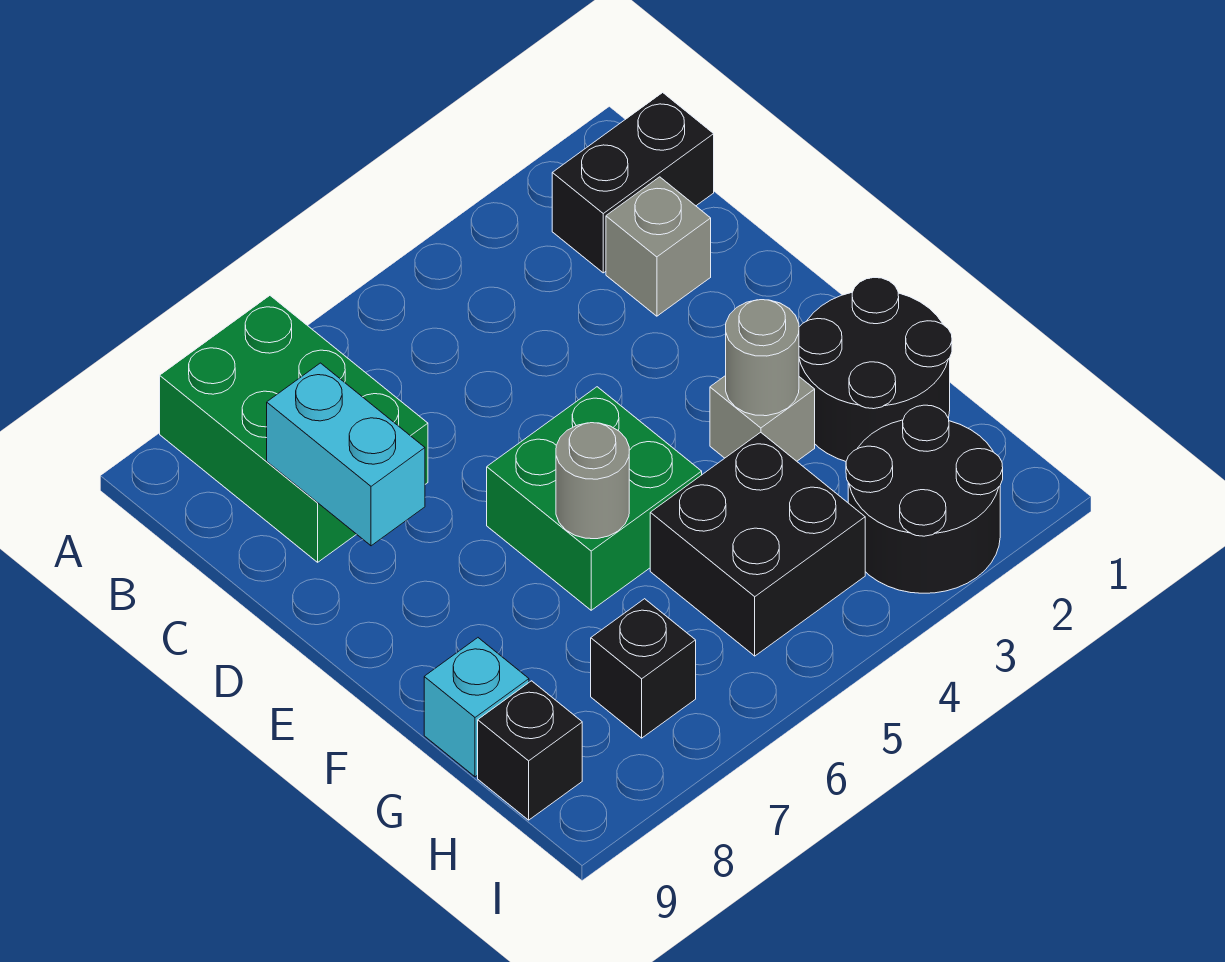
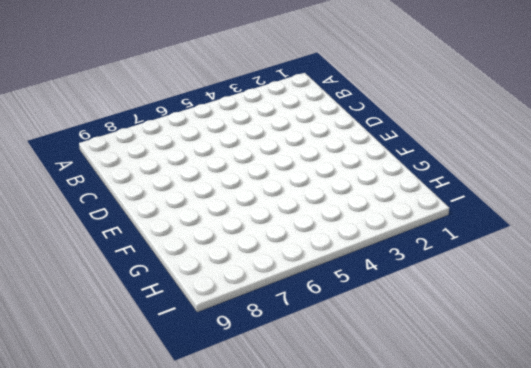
none -> green 2x3 brick [160,296,428,562]
none -> black 1x2 brick [552,93,714,273]
none -> grey 1x1 brick [606,177,711,316]

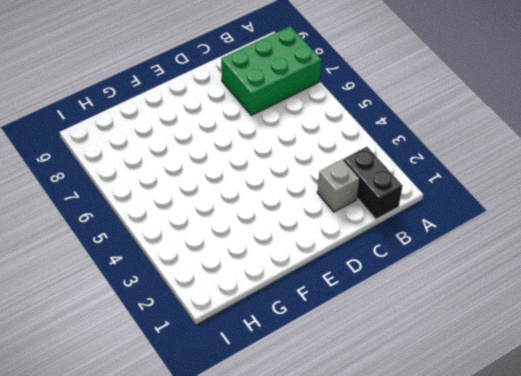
none -> green 2x2 brick [487,387,702,610]
none -> black 2x2 round brick [799,278,952,461]
none -> grey 1x1 brick [710,376,815,461]

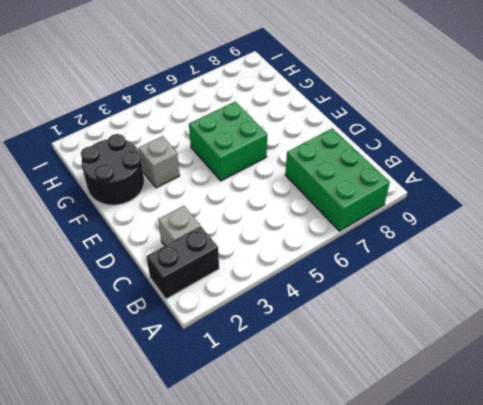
none -> black 2x2 brick [650,432,865,656]
none -> cyan 1x1 brick [424,638,529,777]
none -> black 2x2 round brick [846,405,1003,593]

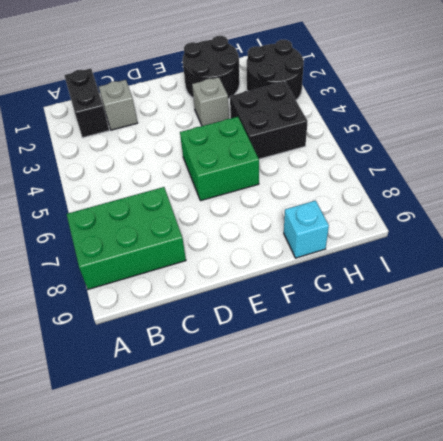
none -> black 1x1 brick [591,599,696,738]
none -> black 1x1 brick [478,681,582,820]
none -> cyan 1x2 brick [267,363,425,546]

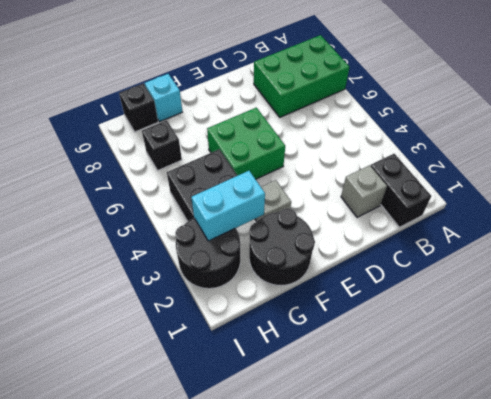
cyan 1x2 brick [191,171,265,241] -> cyan 1x2 brick moved to [267,363,425,546]
none -> grey 1x1 round brick [726,300,799,416]
none -> grey 1x1 round brick [556,423,629,539]

